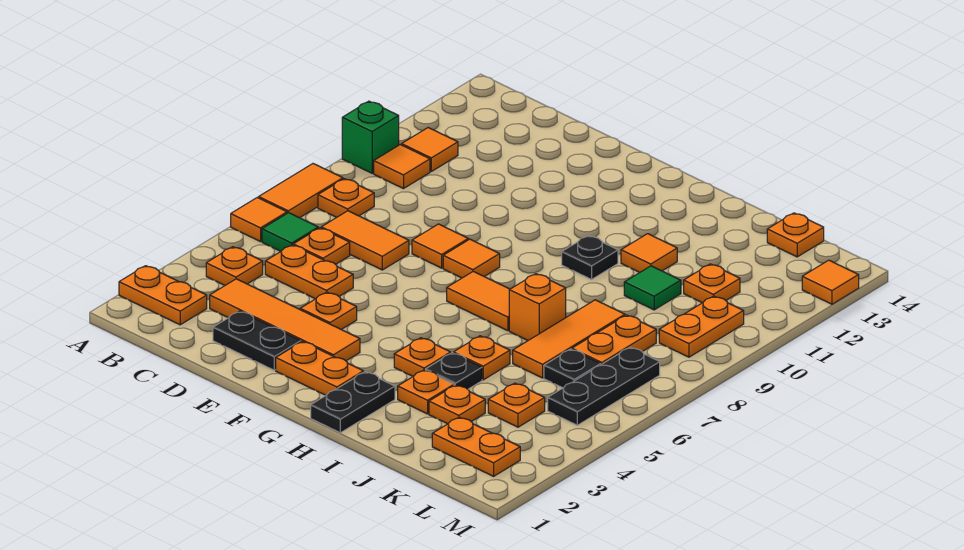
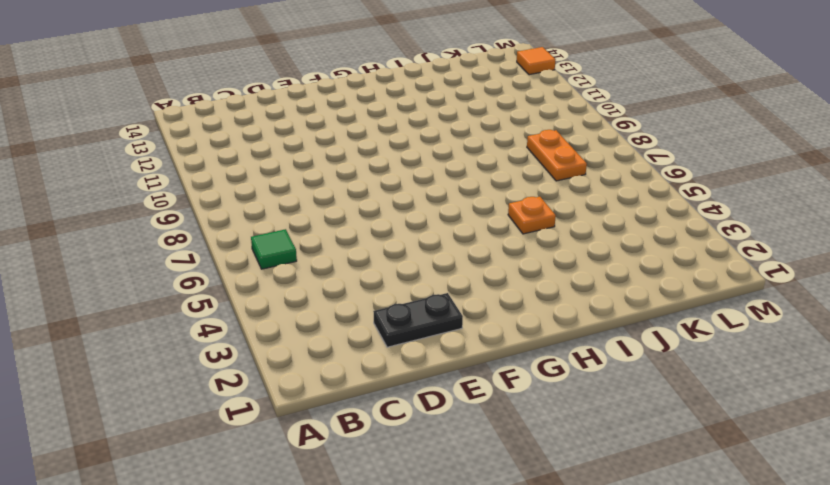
none -> orange 1x2 plate [119,266,207,325]
none -> orange 1x1 tile [231,197,287,242]
none -> orange 1x2 tile [259,164,343,218]
none -> green 1x1 brick [342,101,399,173]

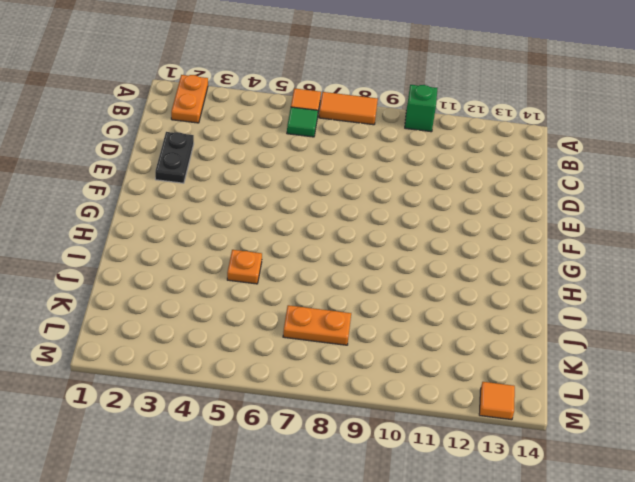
none -> orange 1x1 plate [206,247,263,285]
none -> orange 1x1 plate [318,179,374,217]
none -> orange 1x1 tile [374,145,430,189]
none -> orange 1x1 tile [402,128,458,171]

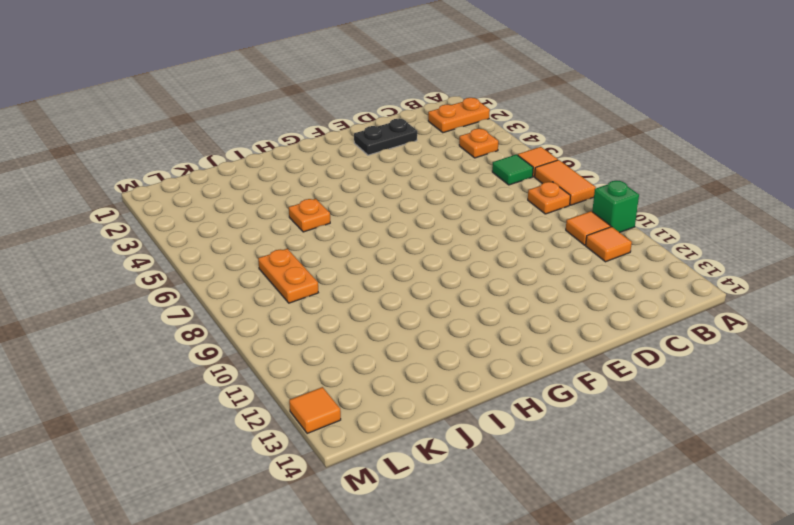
none -> orange 1x4 tile [210,279,360,361]
none -> orange 1x2 plate [265,245,353,299]
none -> orange 1x1 plate [293,228,350,264]
none -> orange 1x2 tile [321,211,409,270]

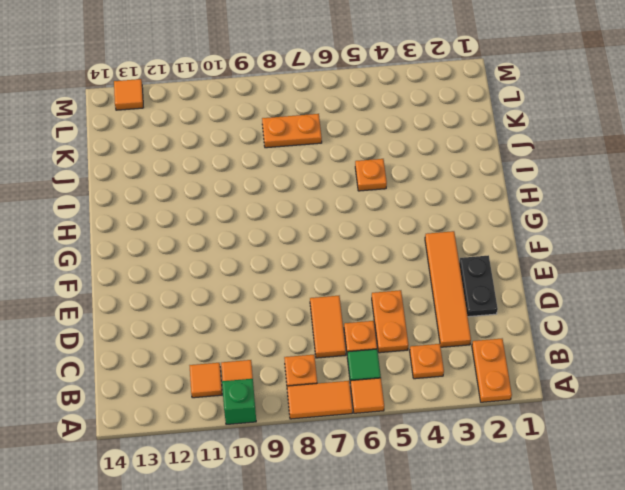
none -> orange 1x1 plate [300,292,357,330]
none -> orange 1x1 tile [412,224,468,268]
none -> orange 1x2 plate [276,341,364,395]
none -> orange 1x1 tile [443,239,500,278]

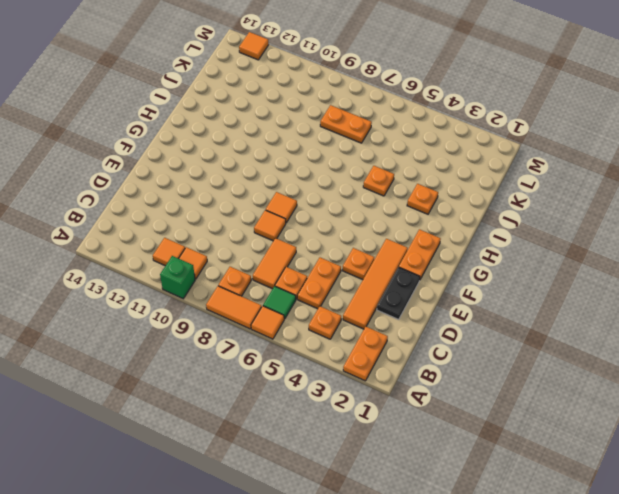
none -> orange 1x2 tile [447,271,510,331]
none -> black 1x2 plate [311,372,395,433]
none -> orange 1x1 plate [394,338,451,376]
none -> black 1x1 plate [562,235,618,280]

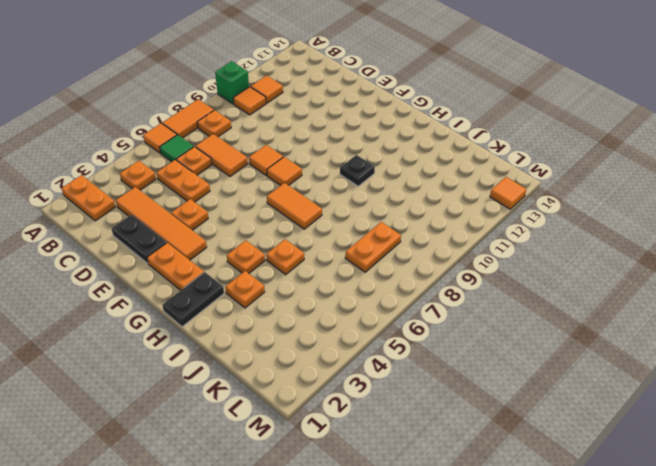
none -> black 1x1 plate [426,353,482,389]
none -> orange 1x1 brick [509,274,566,340]
none -> orange 1x1 tile [621,234,677,273]
none -> orange 1x1 plate [429,385,485,424]

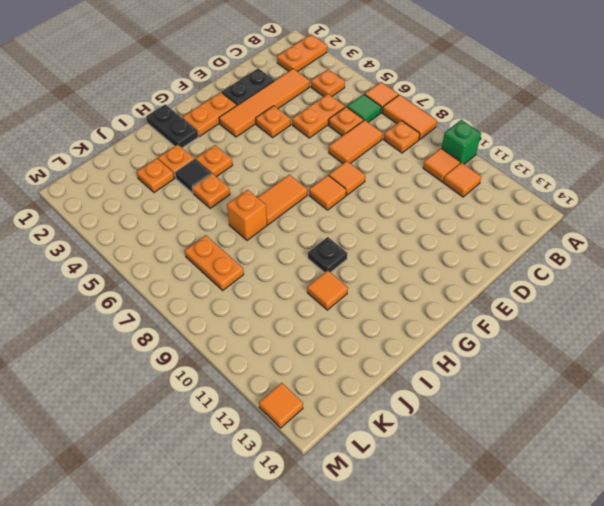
black 1x1 tile [175,159,212,193] -> black 1x1 plate [426,353,482,389]
none -> orange 1x3 tile [513,300,625,378]
none -> green 1x1 tile [624,266,681,310]
none -> orange 1x2 plate [432,417,520,476]
none -> orange 1x1 plate [488,383,545,427]

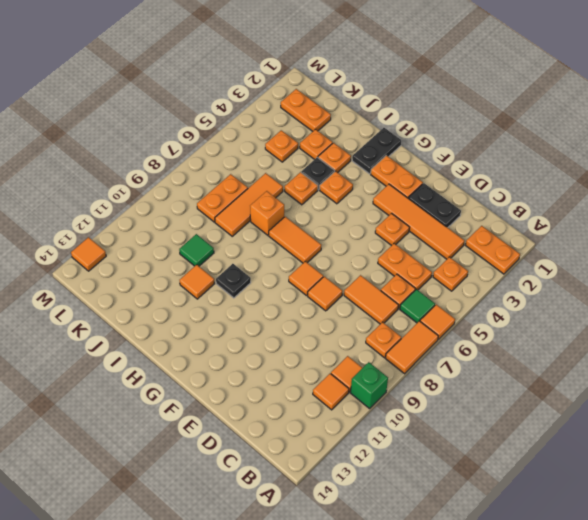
none -> black 1x1 plate [544,349,601,388]
none -> orange 1x1 plate [684,264,740,303]
none -> orange 1x1 plate [767,213,824,257]
none -> black 1x3 plate [548,347,660,425]

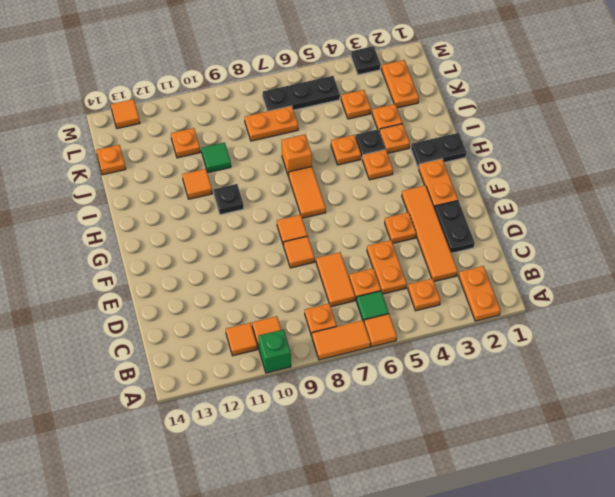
black 1x1 plate [351,46,381,75] -> black 1x1 plate moved to [544,349,601,388]
none -> orange 1x3 tile [513,300,625,378]
none -> orange 1x2 plate [659,296,744,357]

